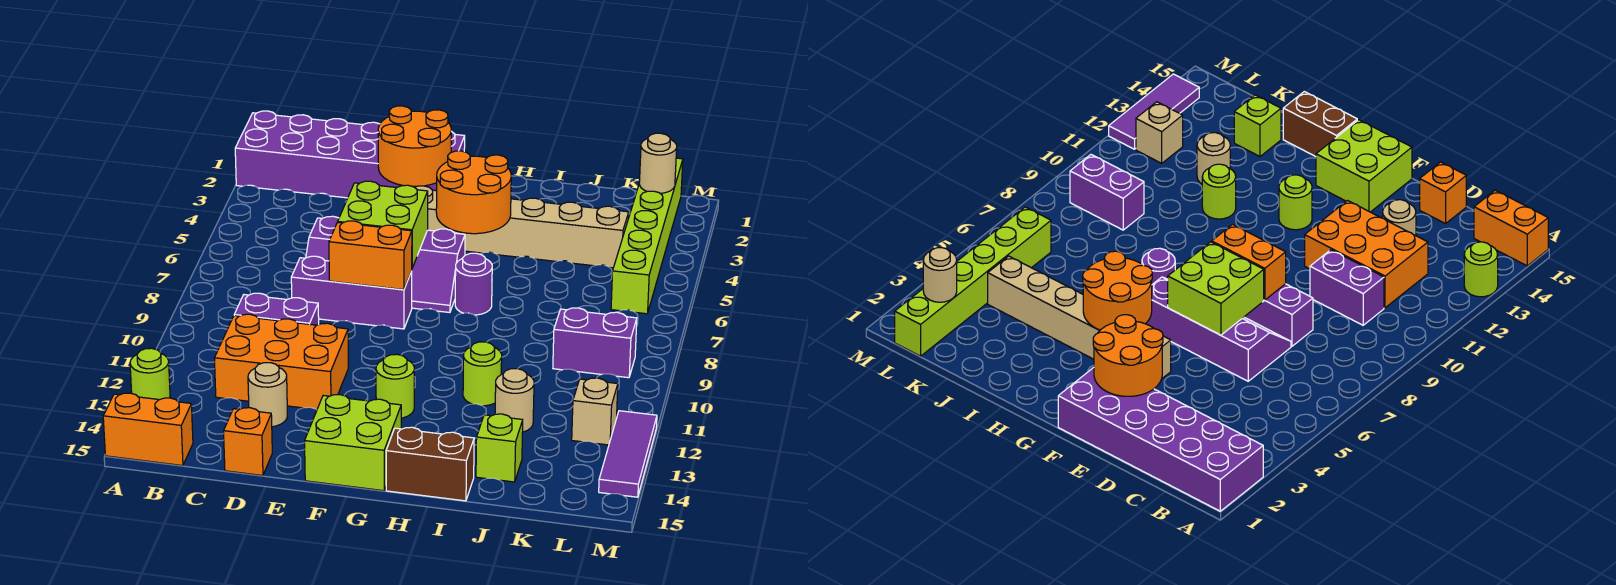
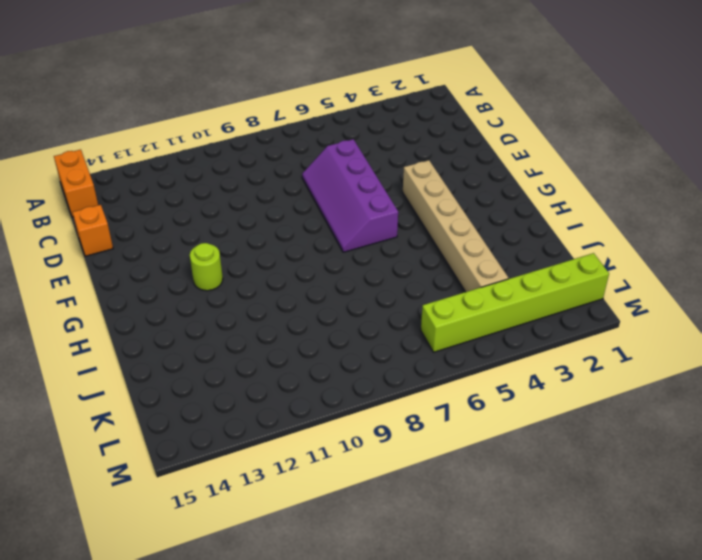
none -> purple 2x6 brick [235,111,465,198]
none -> lime 1x1 round brick [130,348,170,400]
none -> purple 1x2 brick [234,293,319,325]

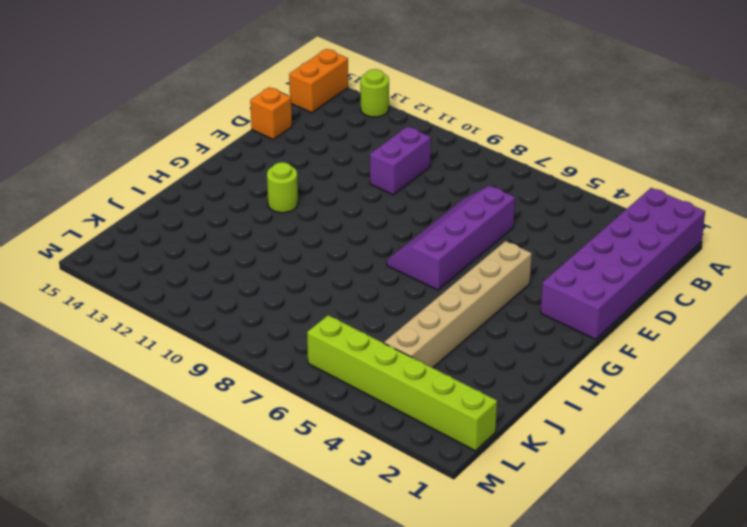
none -> orange 2x3 brick [214,314,348,410]
none -> purple 1x3 brick [291,256,412,329]
none -> tan 1x1 round brick [248,363,287,427]

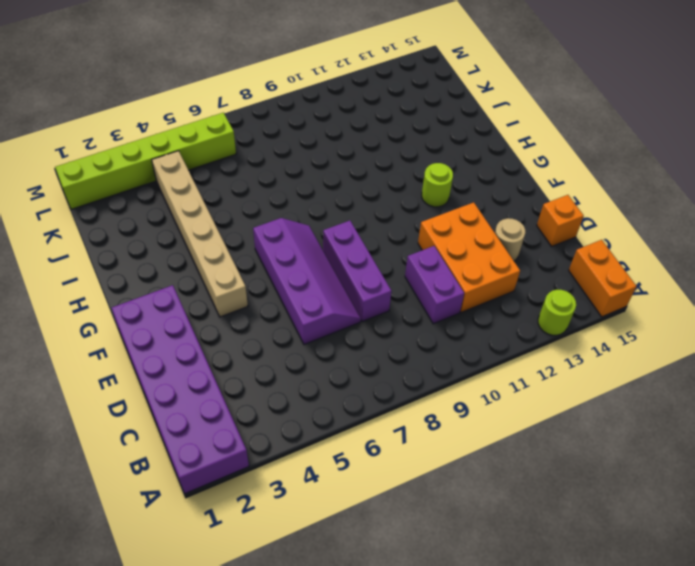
none -> lime 2x2 brick [305,395,401,491]
none -> purple 1x1 round brick [455,253,492,315]
none -> brown 1x2 brick [386,427,474,501]

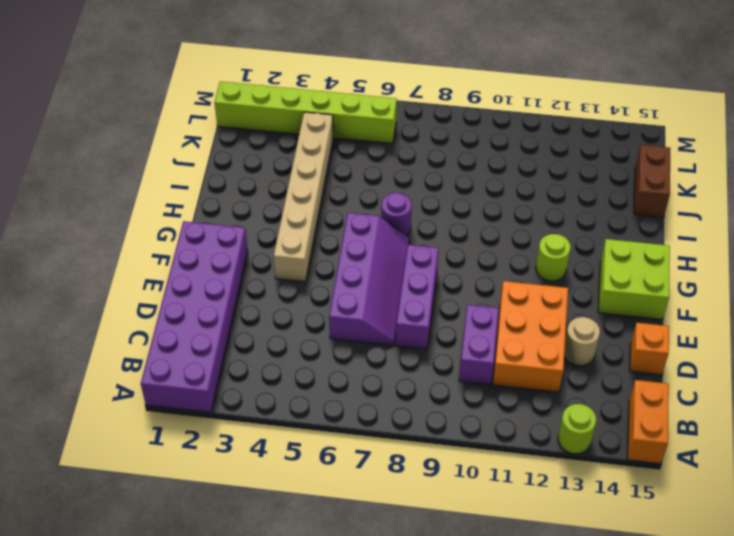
brown 1x2 brick [634,145,670,218] -> brown 1x2 brick moved to [386,427,474,501]
none -> lime 1x1 round brick [463,342,502,406]
none -> tan 1x1 round brick [495,369,534,432]
none -> lime 1x1 brick [476,414,523,482]

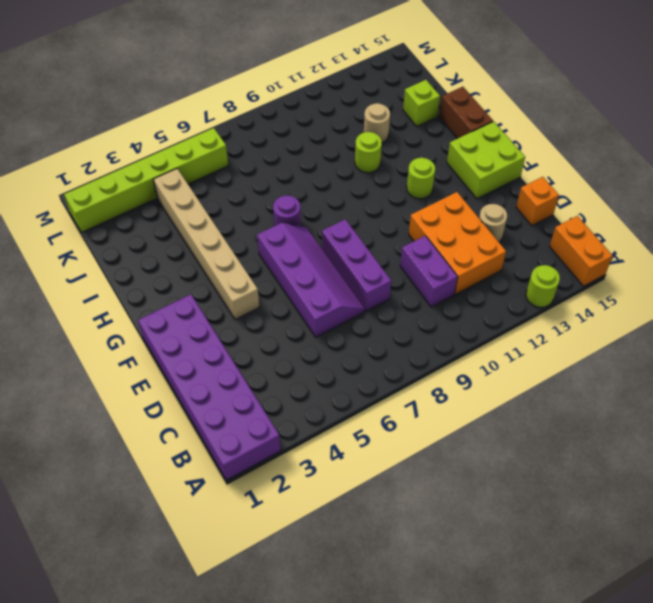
none -> purple 1x2 brick [553,308,637,378]
none -> tan 1x1 brick [572,378,618,445]
none -> purple 1x3 tile [599,411,657,497]

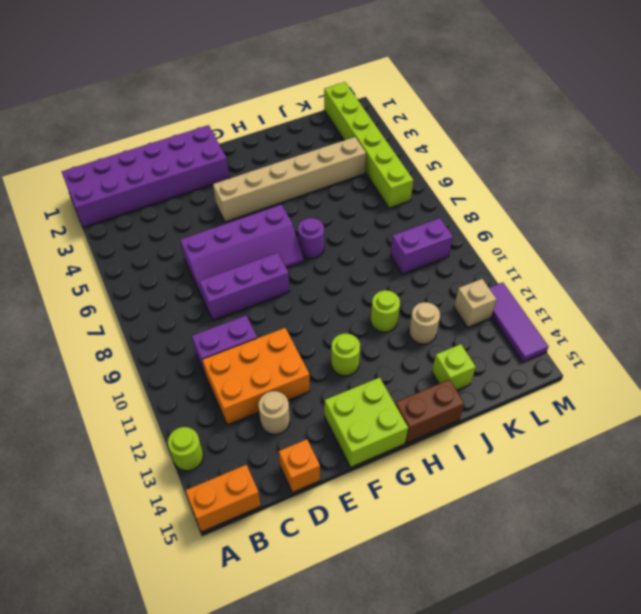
none -> orange 2x2 round brick [378,106,451,186]
none -> lime 2x2 brick [338,181,428,268]
none -> orange 1x2 brick [329,221,412,290]

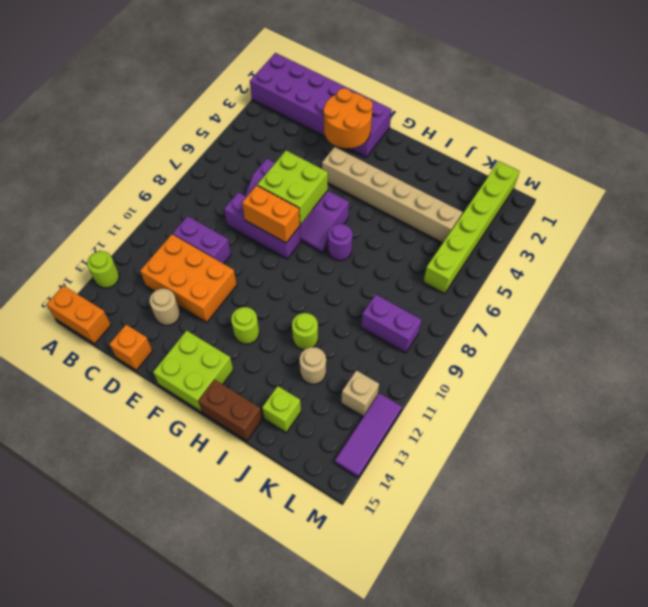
none -> orange 2x2 round brick [436,151,511,234]
none -> tan 1x1 round brick [639,133,677,193]

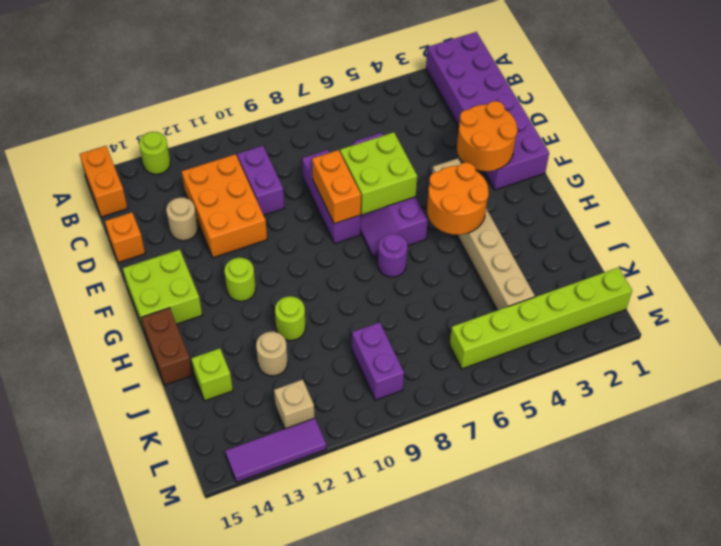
none -> tan 1x1 round brick [639,133,677,193]

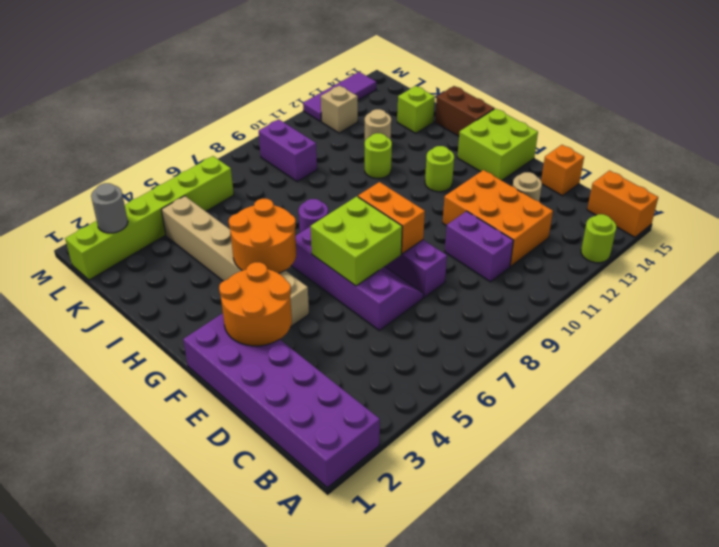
grey 1x1 round brick [91,183,128,233] -> tan 1x1 round brick [639,133,677,193]

